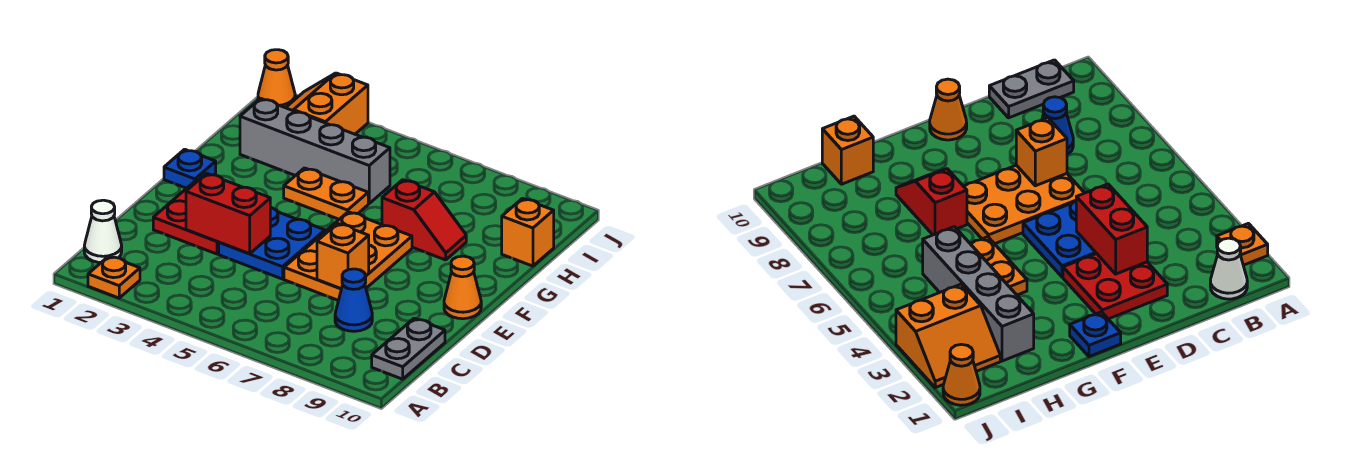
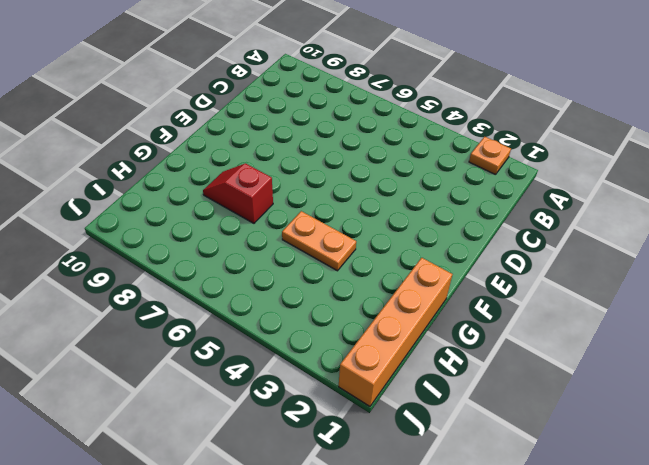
orange 1x4 brick [339,258,452,406] -> orange 1x1 cone [258,50,295,108]
none -> white 1x1 cone [84,200,122,263]
none -> grey 1x2 plate [372,318,445,379]
none -> blue 1x1 cone [335,269,372,331]

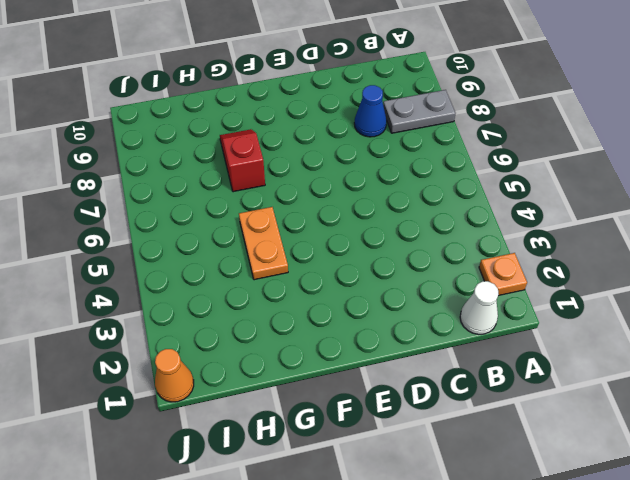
grey 1x2 plate [383,90,456,133] -> grey 1x2 plate moved to [372,318,445,379]
none -> red 2x2 plate [153,181,219,254]
none -> blue 2x2 plate [219,208,325,279]
none -> orange 2x3 plate [284,212,412,300]

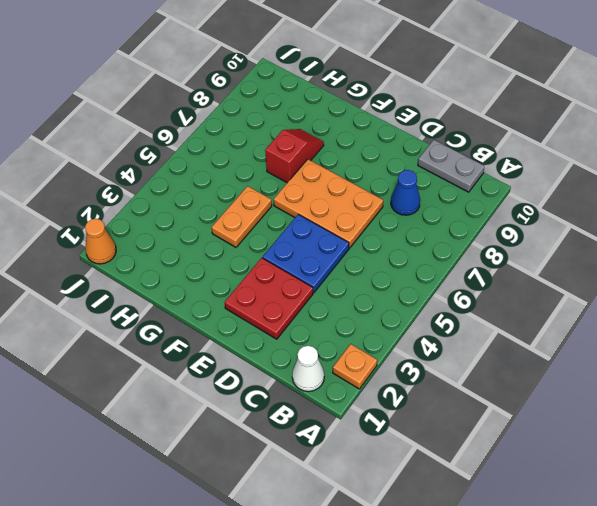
none -> orange 1x1 cone [444,256,481,319]
none -> blue 1x1 plate [164,149,216,188]
none -> grey 1x4 brick [240,98,390,203]

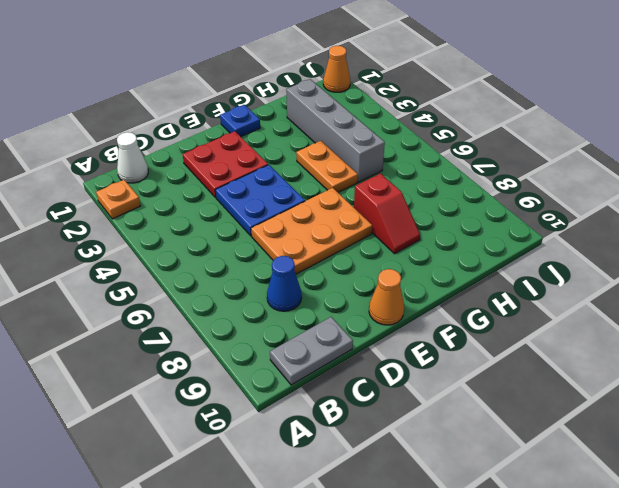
none -> orange 1x1 brick [502,198,554,266]
none -> orange 2x2 slope [286,73,368,134]
none -> red 1x2 brick [186,174,270,254]

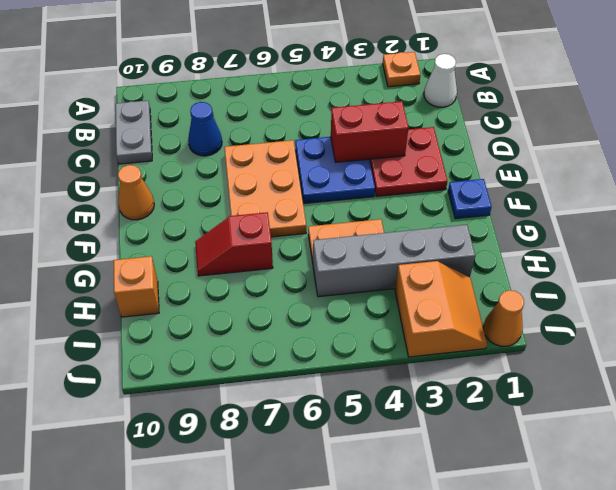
none -> orange 1x1 brick [317,224,369,289]

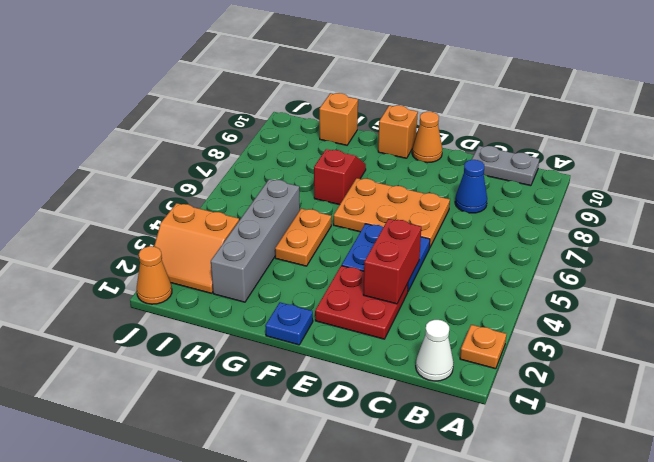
orange 1x1 brick [378,105,418,158] -> orange 1x1 brick moved to [317,224,369,289]

